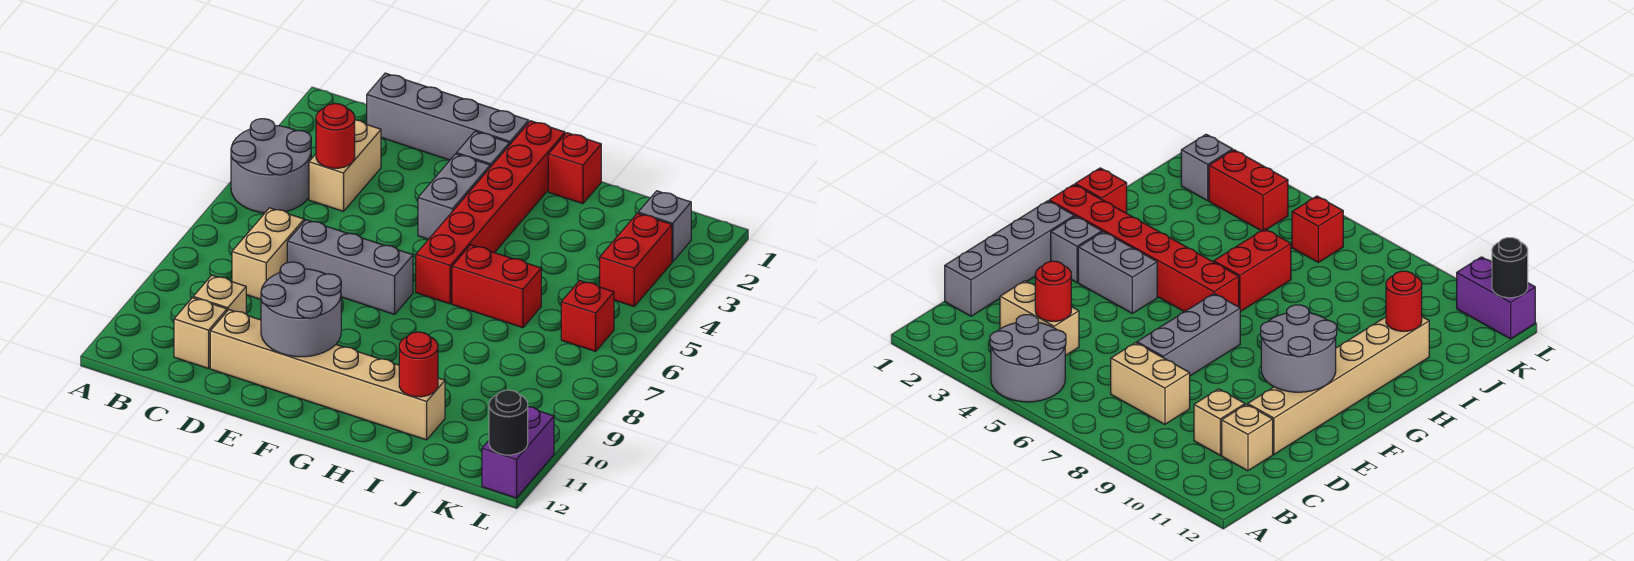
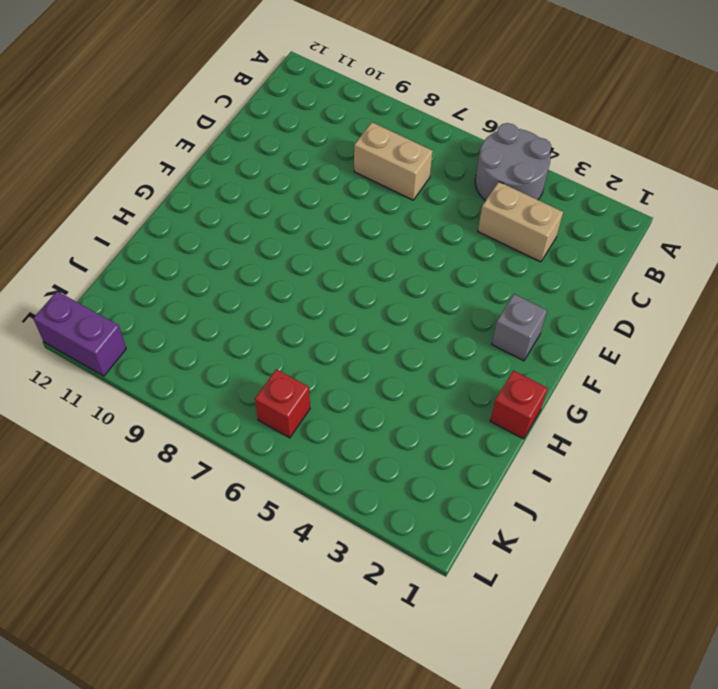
none -> grey 1x4 brick [367,73,529,160]
none -> tan 1x1 brick [193,275,246,314]
none -> tan 1x1 brick [174,298,227,369]

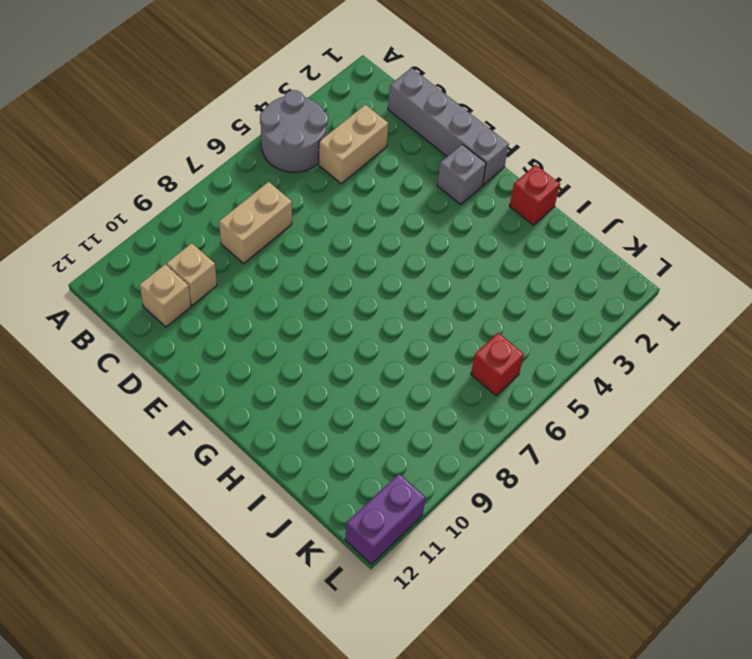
none -> grey 1x3 brick [287,220,413,314]
none -> tan 1x6 brick [210,310,445,440]
none -> grey 1x2 brick [418,154,490,239]

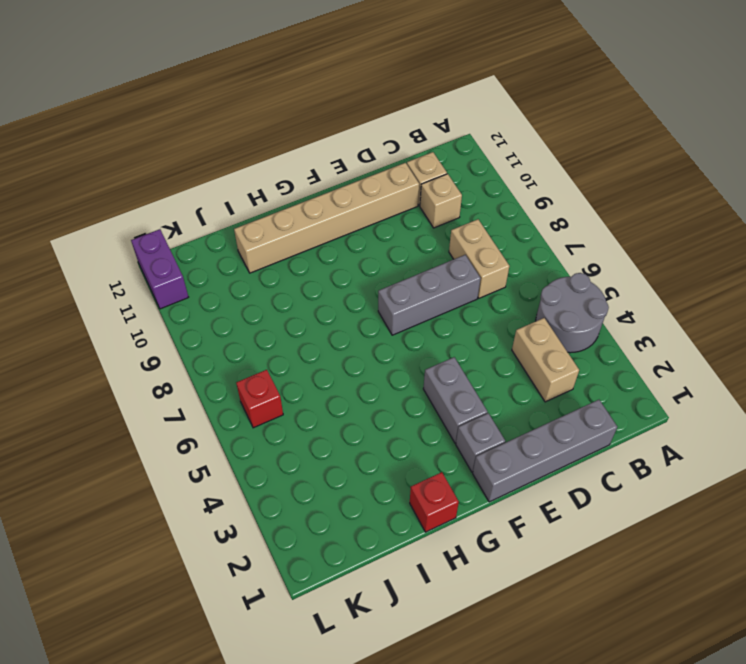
none -> red 1x6 brick [416,121,565,304]
none -> red 1x2 brick [452,245,541,328]
none -> grey 1x1 brick [638,191,691,262]

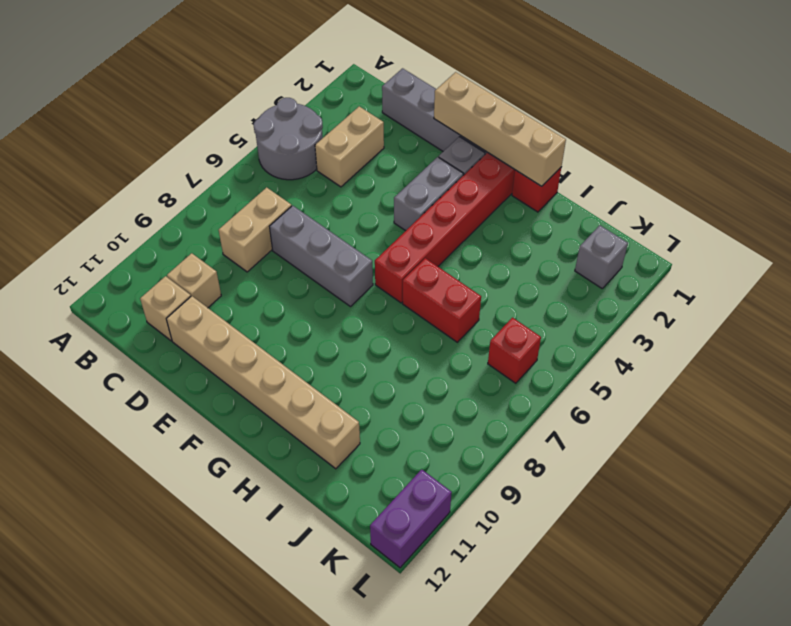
tan 1x4 brick [434,72,566,186] -> none
none -> red 1x2 brick [600,213,672,306]
none -> red 1x1 round brick [316,104,355,168]
none -> grey 2x2 round brick [261,262,341,357]

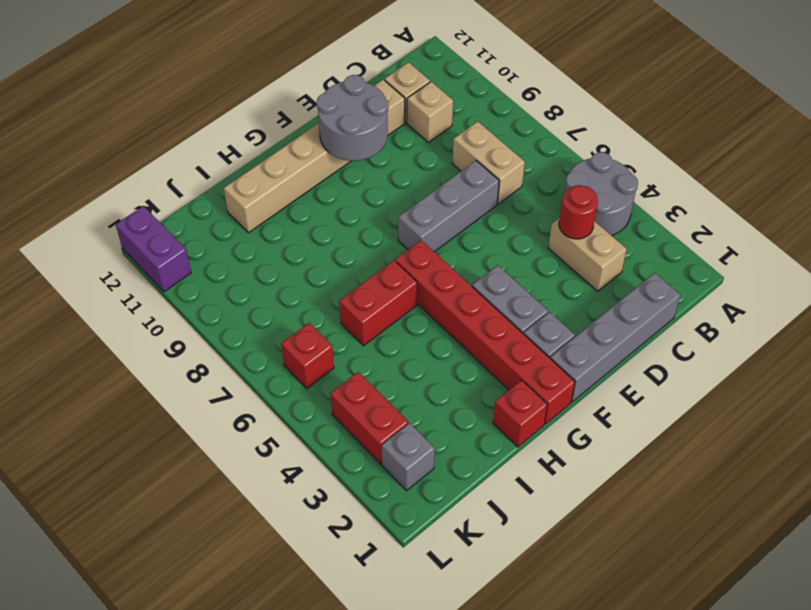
none -> red 1x1 round brick [399,332,438,397]
none -> black 1x1 round brick [489,390,528,455]

